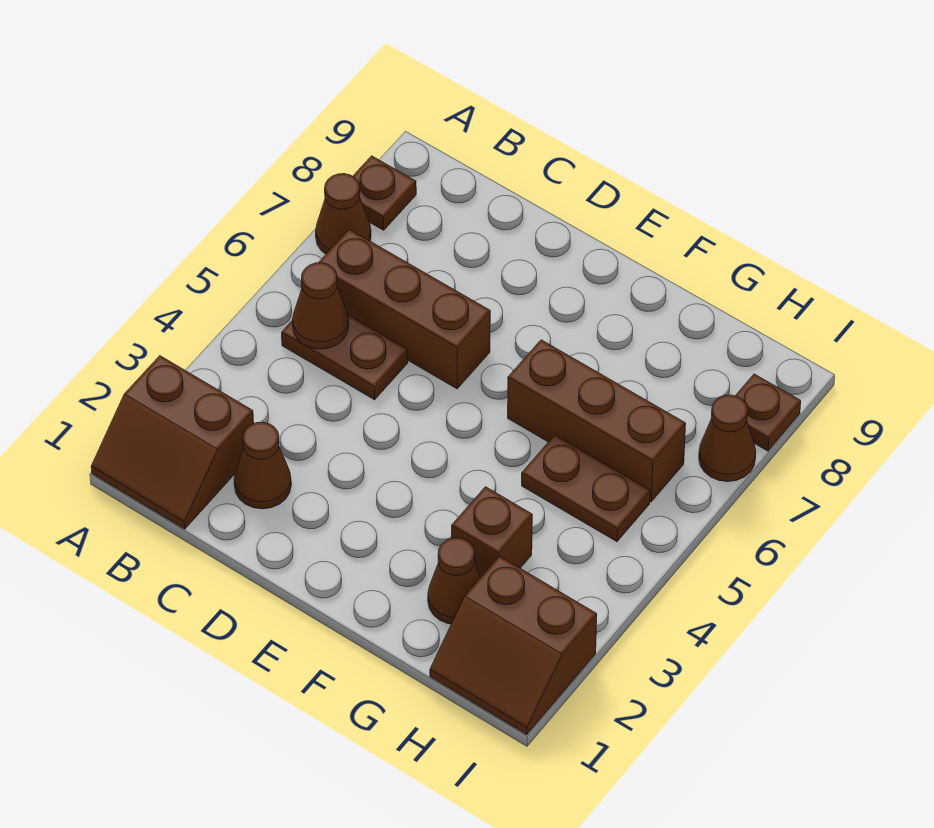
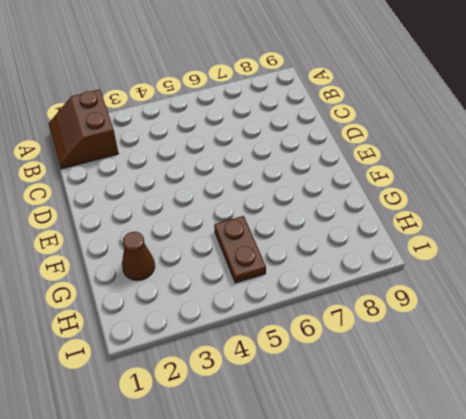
none -> brown 1x1 cone [316,174,371,254]
none -> brown 1x1 plate [353,156,416,230]
none -> brown 1x2 plate [282,315,408,400]

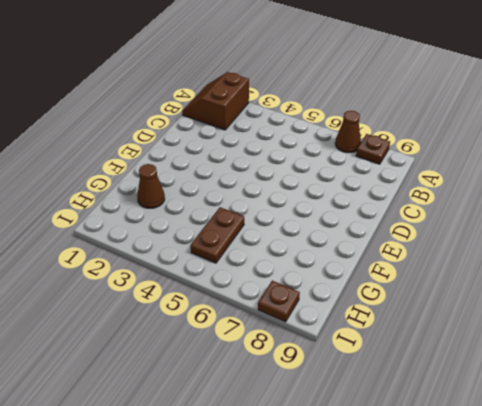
none -> brown 1x2 plate [282,315,408,400]
none -> brown 1x3 brick [319,229,490,389]
none -> brown 1x1 cone [234,422,291,509]

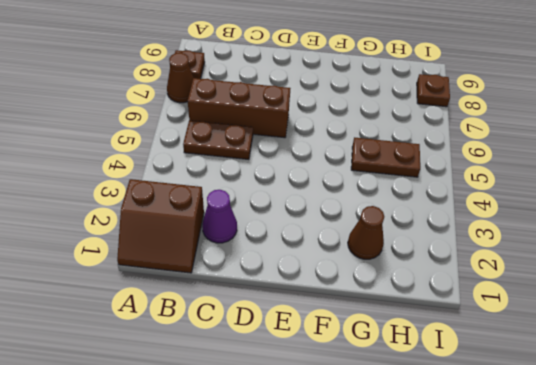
purple 1x1 cone [202,190,237,243] -> brown 1x1 cone [234,422,291,509]
none -> brown 1x3 brick [508,340,686,502]
none -> brown 1x1 brick [452,487,532,578]
none -> brown 2x2 slope [430,556,597,735]

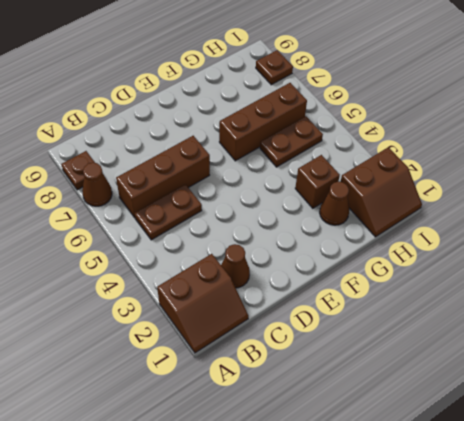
none -> brown 1x1 cone [699,395,756,482]
none -> brown 1x1 cone [293,263,349,349]

